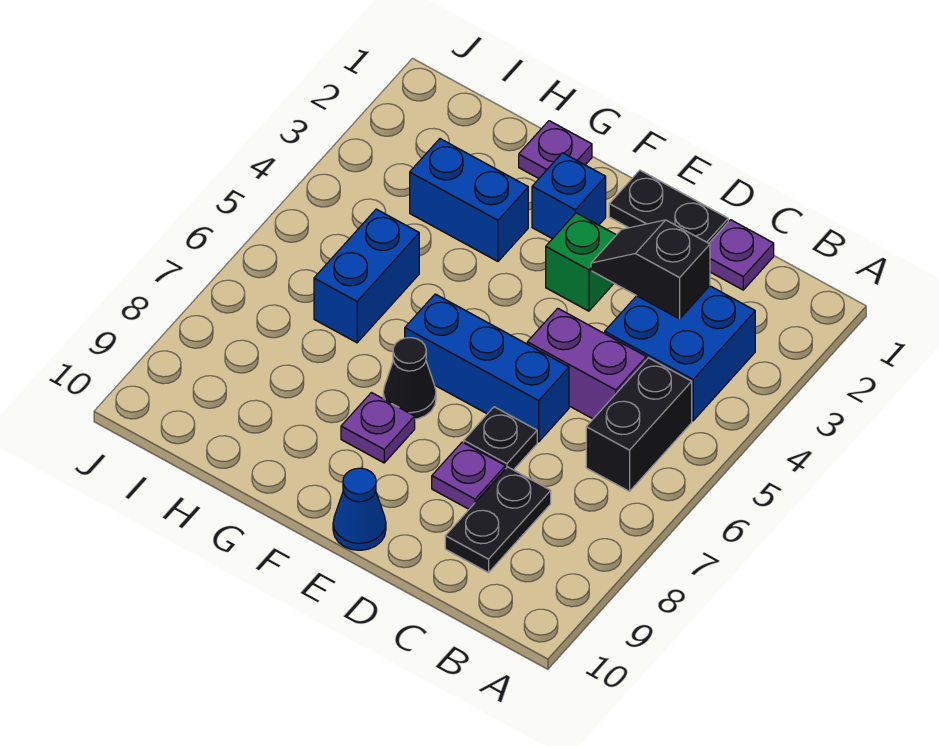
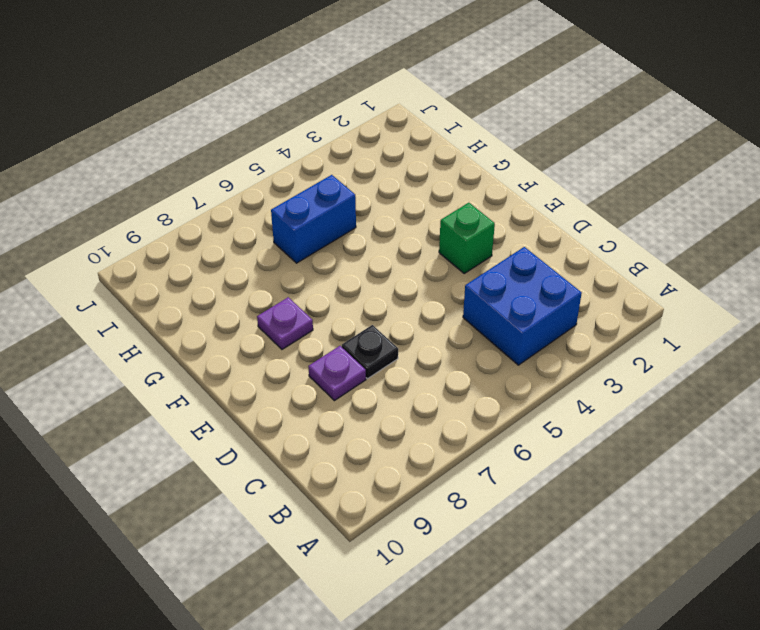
none -> black 1x2 brick [586,358,692,491]
none -> purple 1x1 plate [709,220,774,290]
none -> purple 1x2 brick [527,308,646,419]

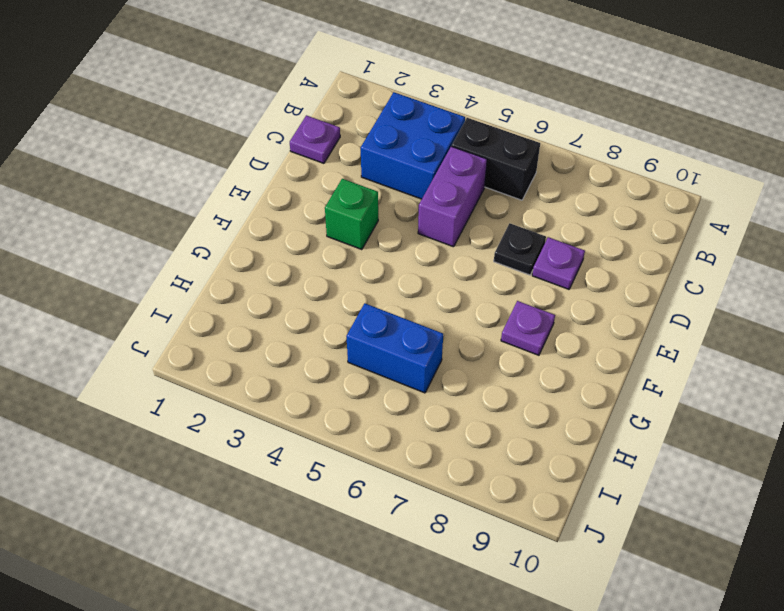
none -> black 1x2 plate [445,467,551,573]
none -> black 1x2 plate [609,170,728,243]
none -> blue 1x3 brick [405,294,569,442]

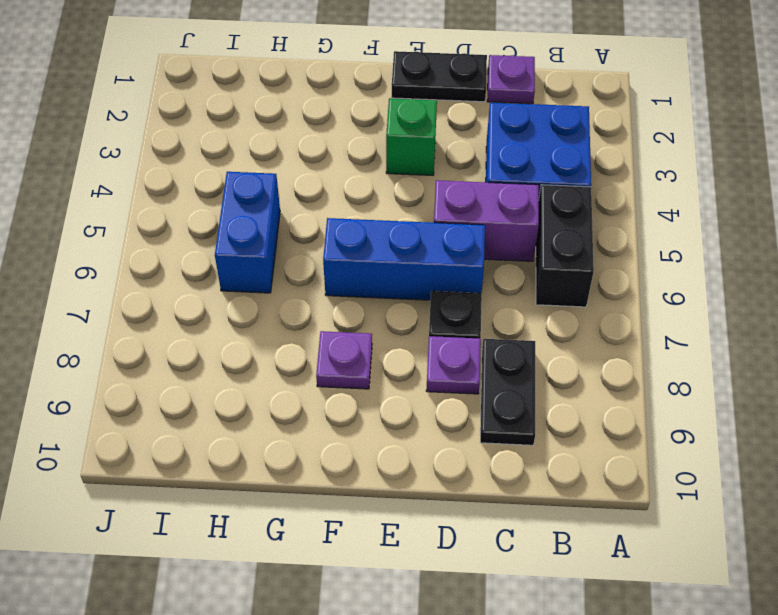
none -> blue 1x1 cone [333,468,386,550]
none -> blue 1x1 brick [532,153,606,239]
none -> black 1x1 cone [383,338,436,419]

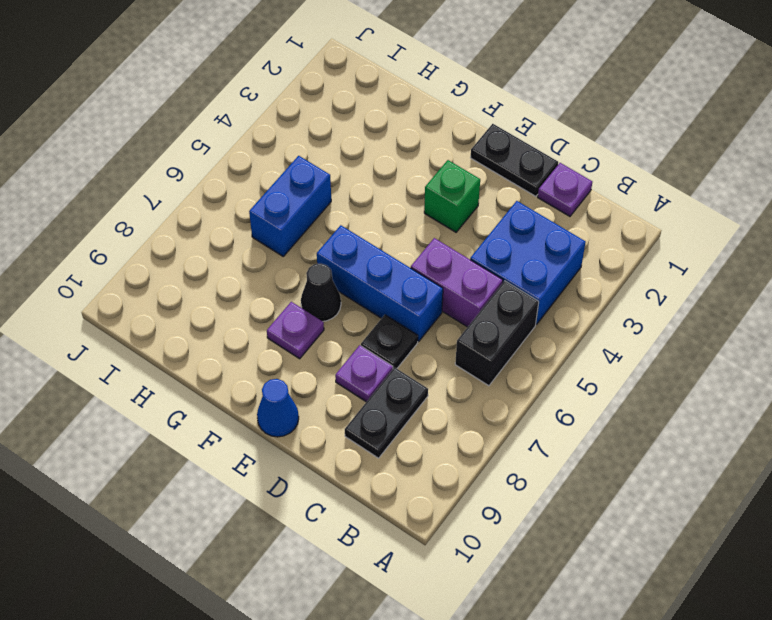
none -> blue 1x1 brick [532,153,606,239]
none -> purple 1x1 plate [519,121,592,178]
none -> blue 1x2 brick [410,139,528,261]

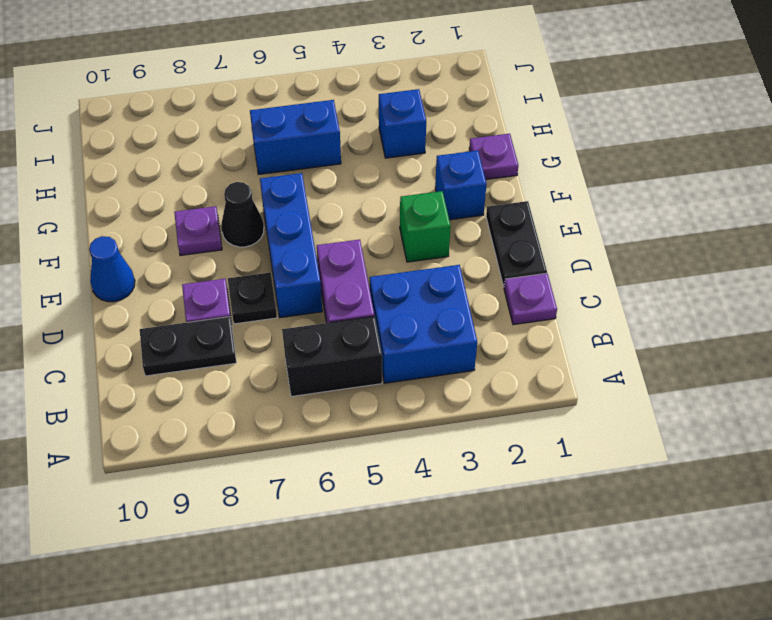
blue 1x1 brick [379,89,426,158] -> blue 1x2 brick [410,139,528,261]
none -> black 1x2 slope [591,220,710,319]

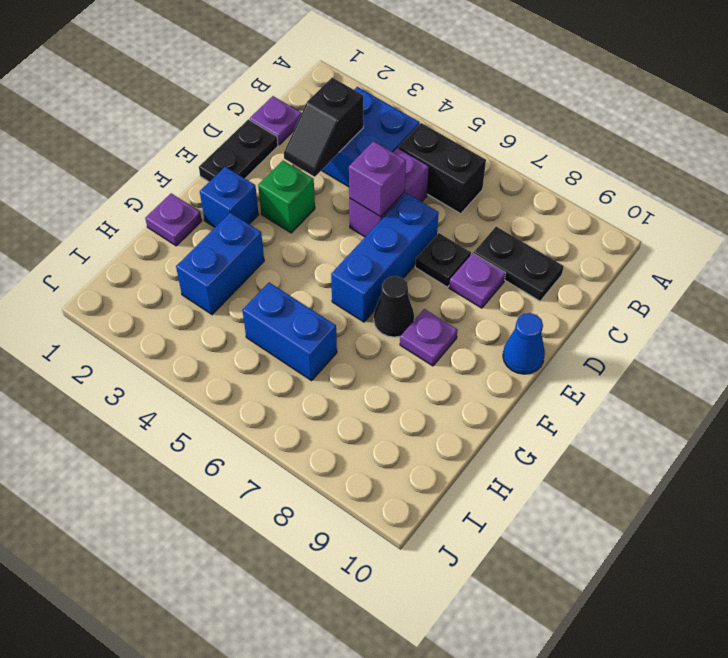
purple 1x1 brick [349,141,406,217] -> none

